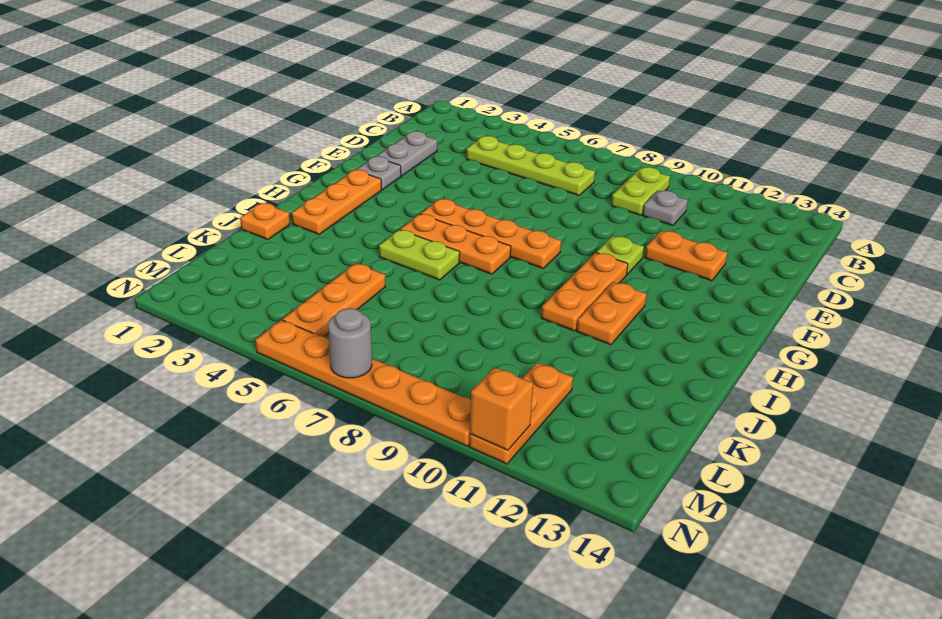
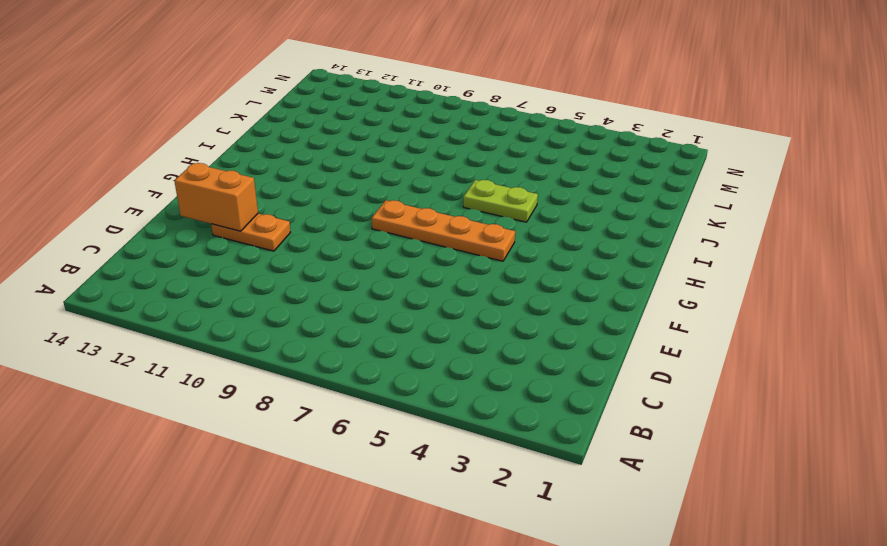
orange 1x2 brick [174,163,258,231] -> none
none -> lime 1x2 plate [611,167,670,215]
none -> lime 1x4 plate [466,136,595,195]
none -> grey 1x1 plate [642,190,688,226]

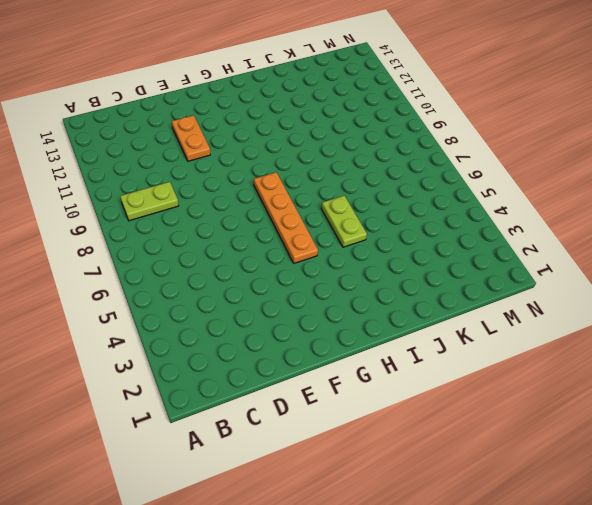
none -> lime 1x4 plate [466,136,595,195]
none -> grey 1x1 plate [642,190,688,226]
none -> grey 1x2 plate [376,131,437,176]

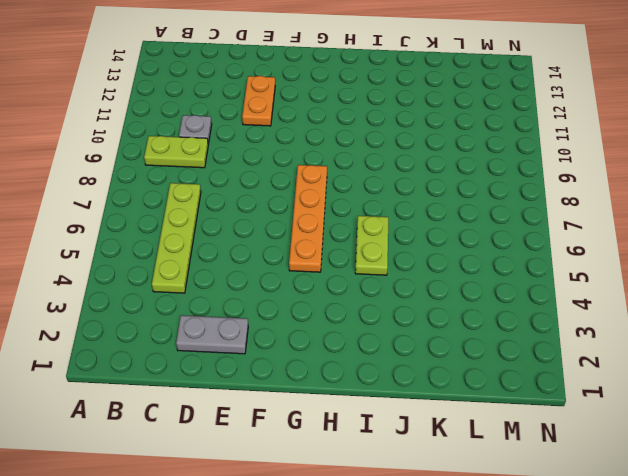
none -> grey 1x1 plate [356,156,401,190]
none -> lime 1x1 plate [596,236,644,274]
none -> orange 1x3 plate [292,170,382,234]

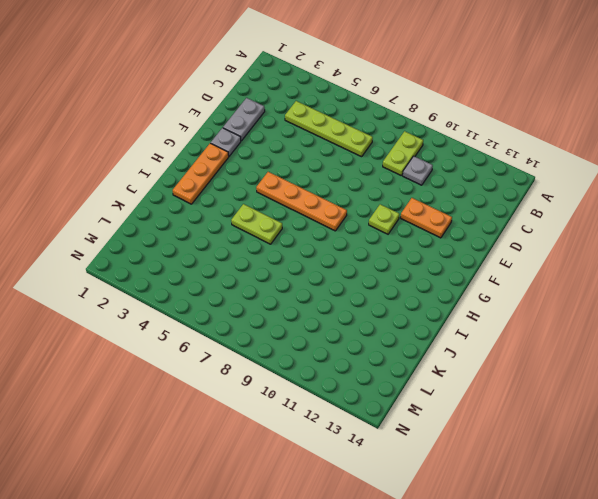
none -> orange 1x3 plate [541,253,628,331]
none -> orange 1x3 plate [400,214,511,274]
none -> orange 1x2 plate [577,282,647,345]

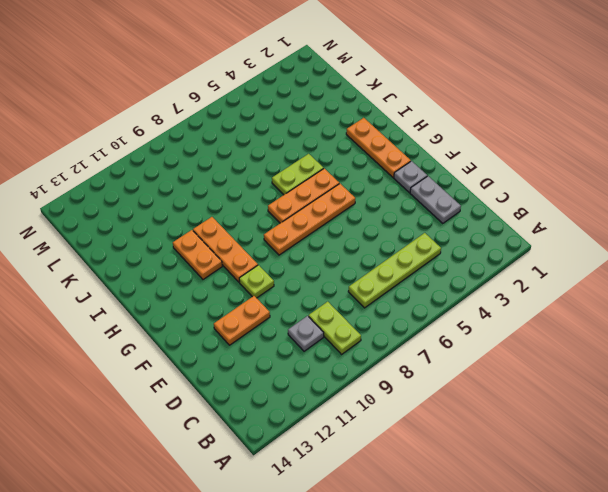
none -> orange 1x1 plate [240,203,290,240]
none -> orange 1x3 plate [283,263,386,337]
none -> orange 1x3 plate [469,363,573,464]

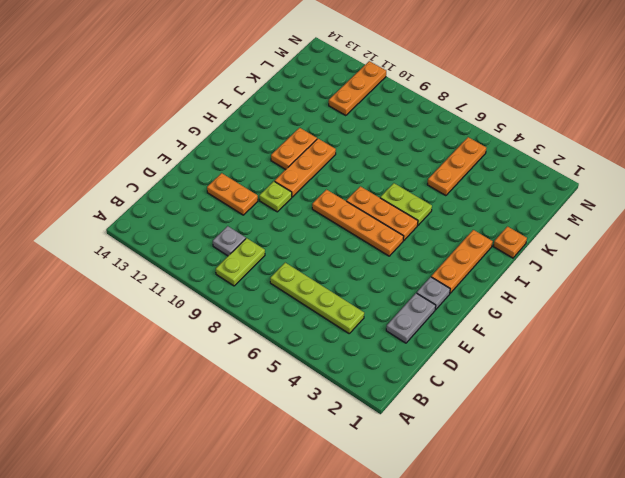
none -> orange 1x6 plate [255,320,471,446]
none -> grey 1x1 round brick [328,308,372,378]
none -> orange 1x1 brick [470,367,533,450]

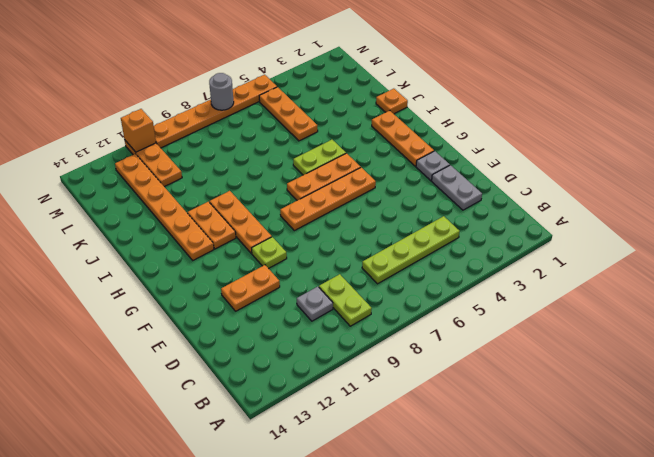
orange 1x6 plate [115,154,214,260] -> none

